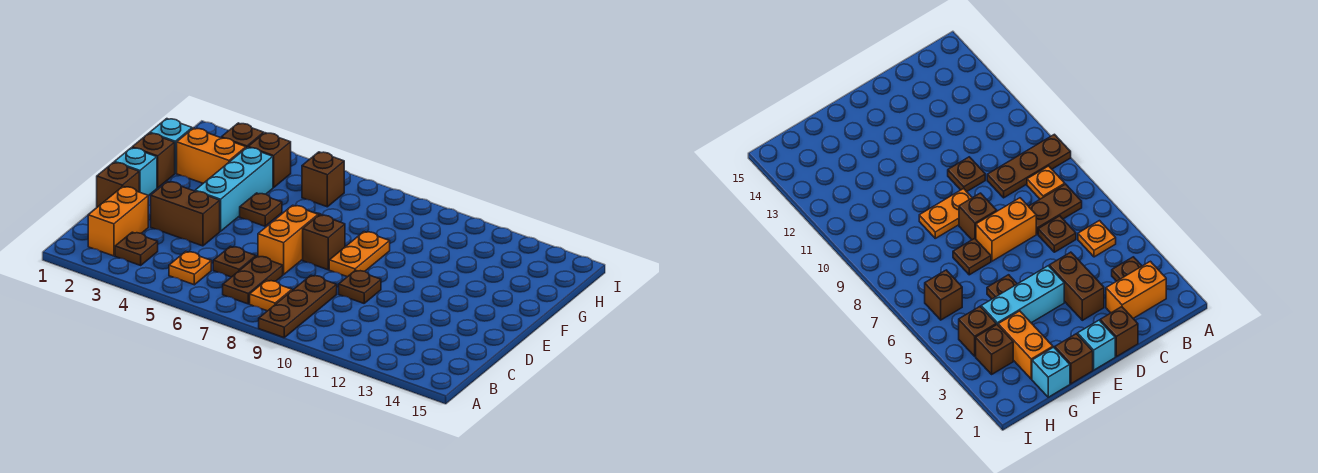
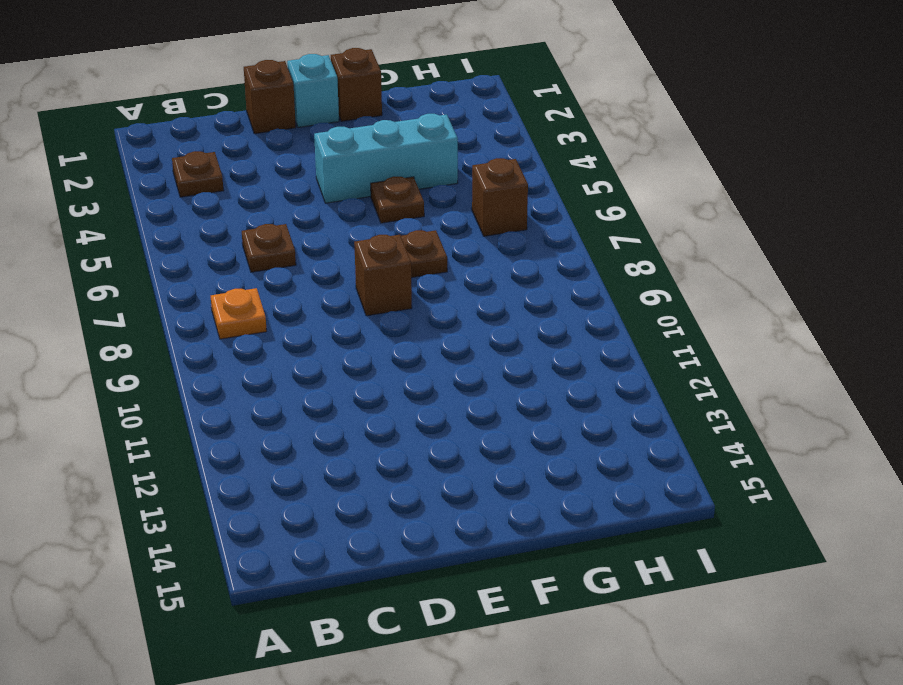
none -> brown 1x3 plate [259,275,337,338]
none -> orange 1x2 brick [88,187,148,256]
none -> orange 1x1 plate [169,252,211,285]

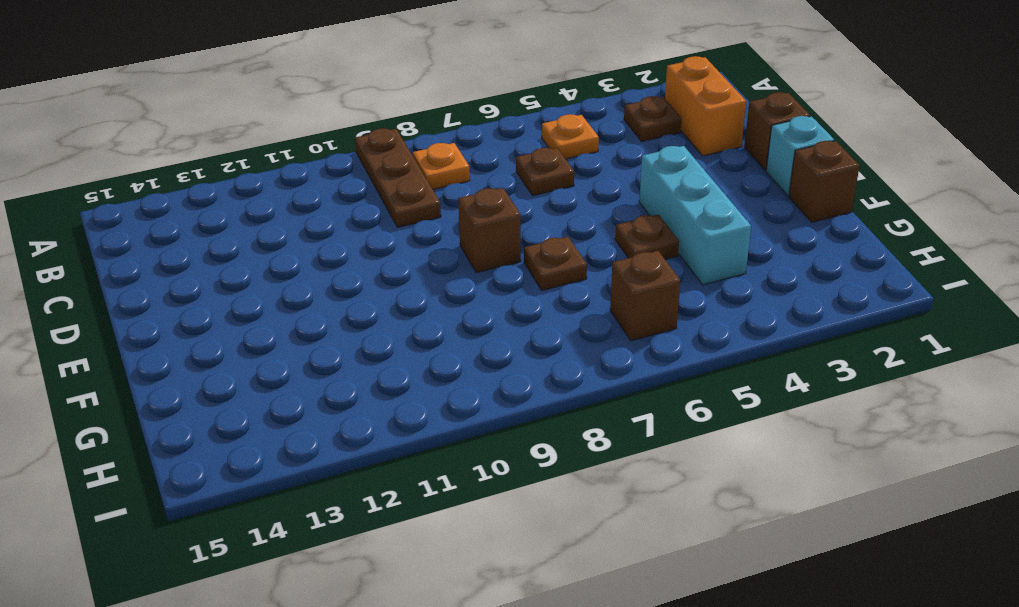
none -> brown 1x2 plate [223,256,283,304]
none -> brown 1x2 brick [151,182,220,246]
none -> orange 1x2 brick [258,205,318,275]

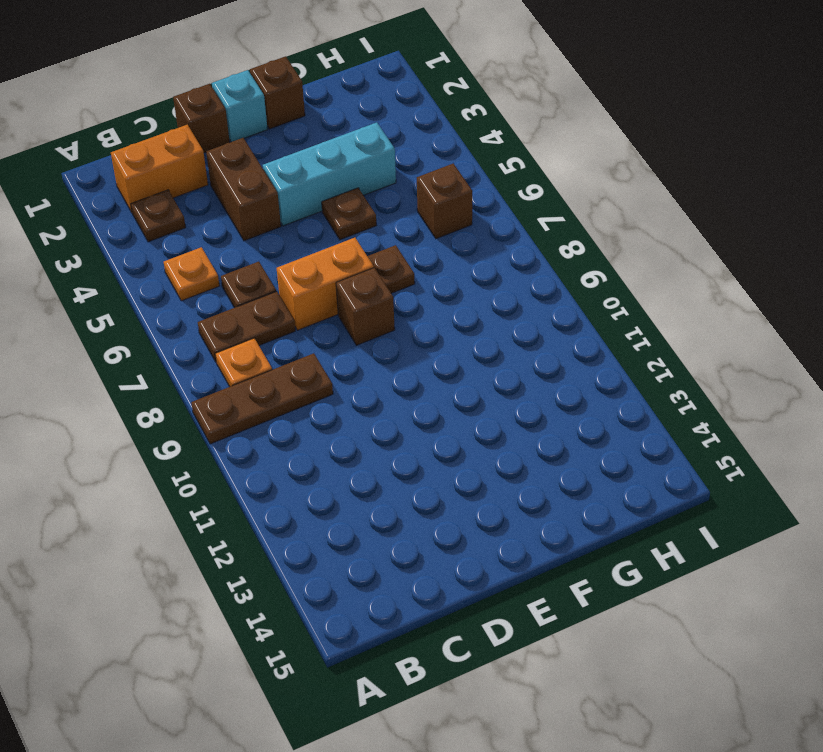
none -> brown 1x1 plate [339,270,381,303]
none -> orange 1x2 plate [329,232,390,277]
none -> cyan 1x1 brick [150,119,192,173]

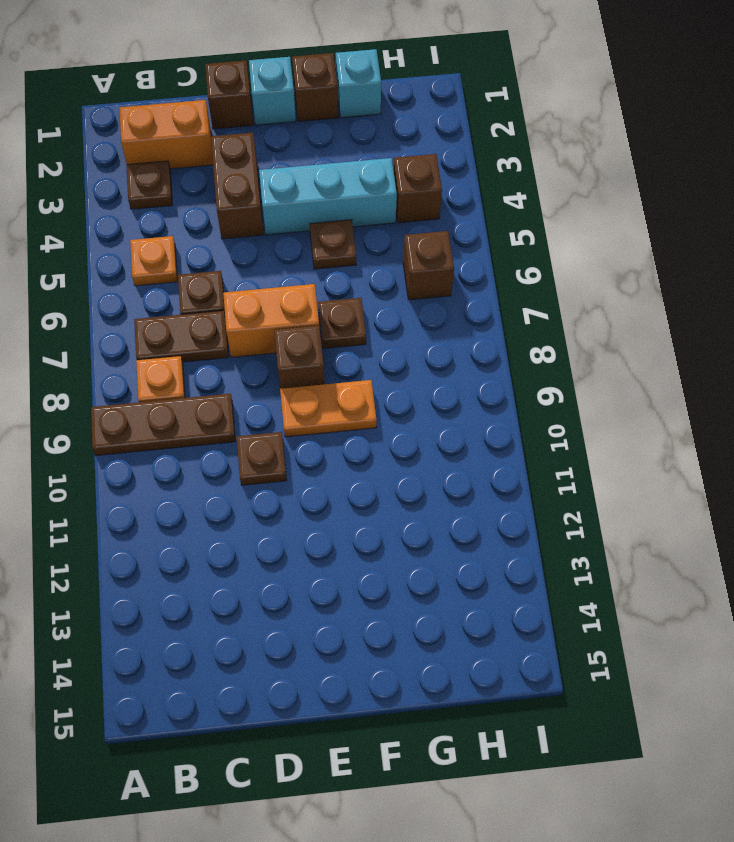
none -> orange 1x2 brick [177,128,246,183]
none -> brown 1x1 brick [221,123,264,148]

